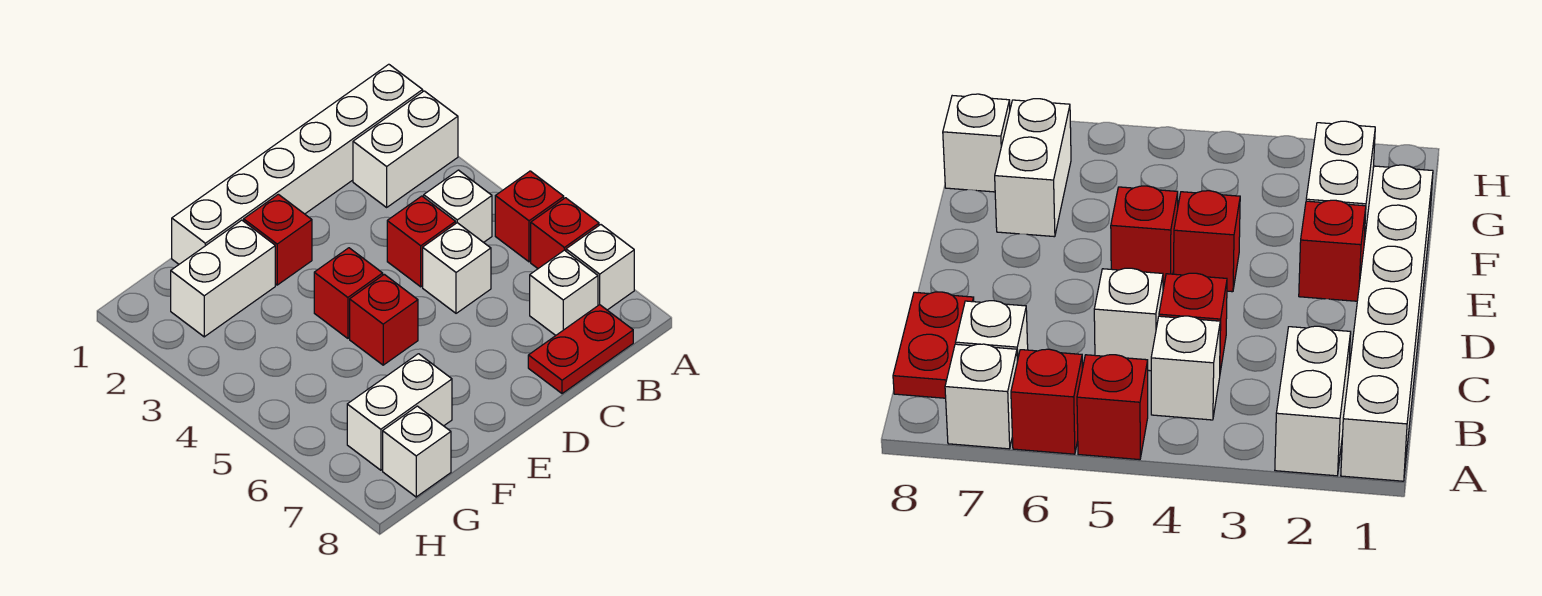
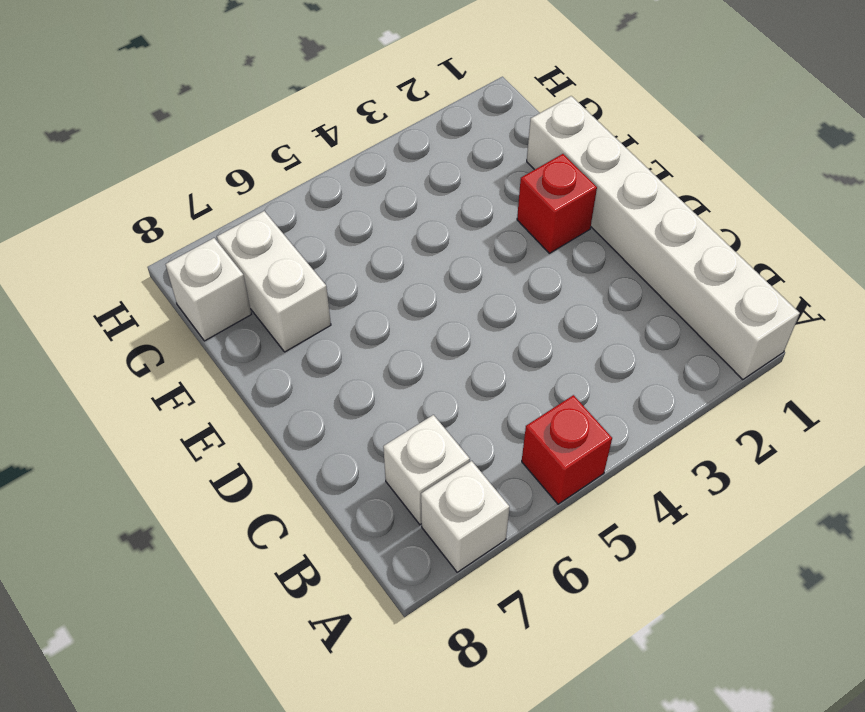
none -> white 1x2 brick [353,91,458,207]
none -> red 1x1 brick [531,198,599,268]
none -> white 1x1 brick [424,170,492,242]

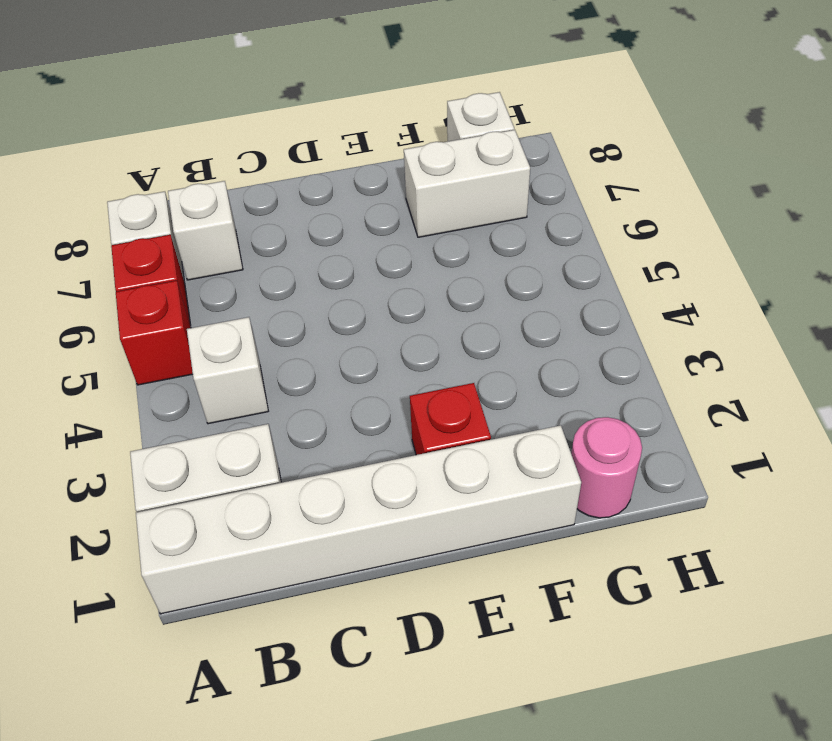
pink 1x1 round brick [571,417,642,518] -> none
none -> red 1x2 plate [528,305,633,394]
none -> red 1x1 brick [387,196,456,287]
none -> white 1x1 brick [423,223,491,313]

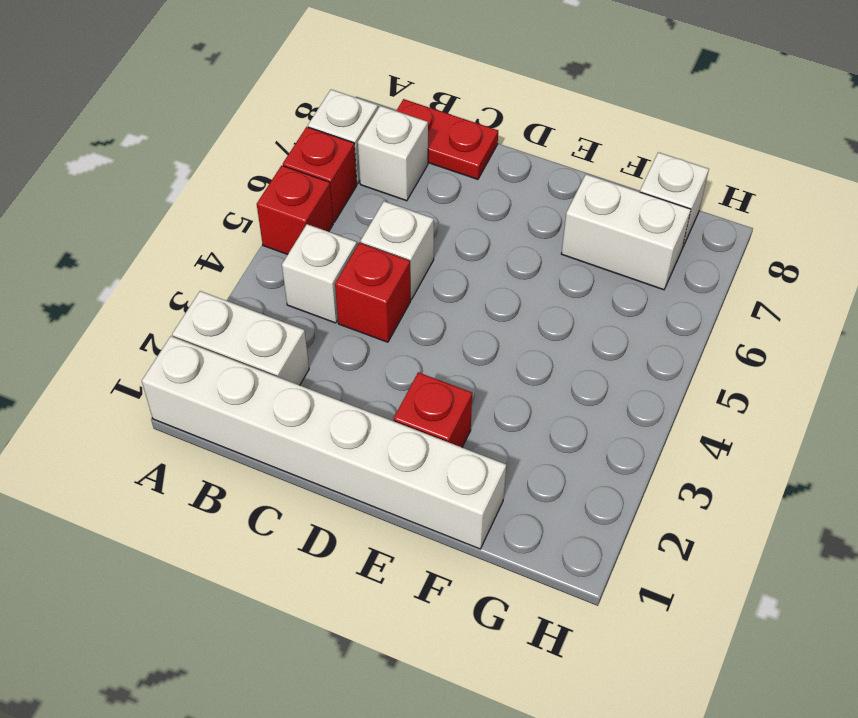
none -> red 1x1 brick [314,248,383,338]
none -> red 1x1 brick [350,274,418,365]
none -> white 1x2 brick [171,220,275,337]

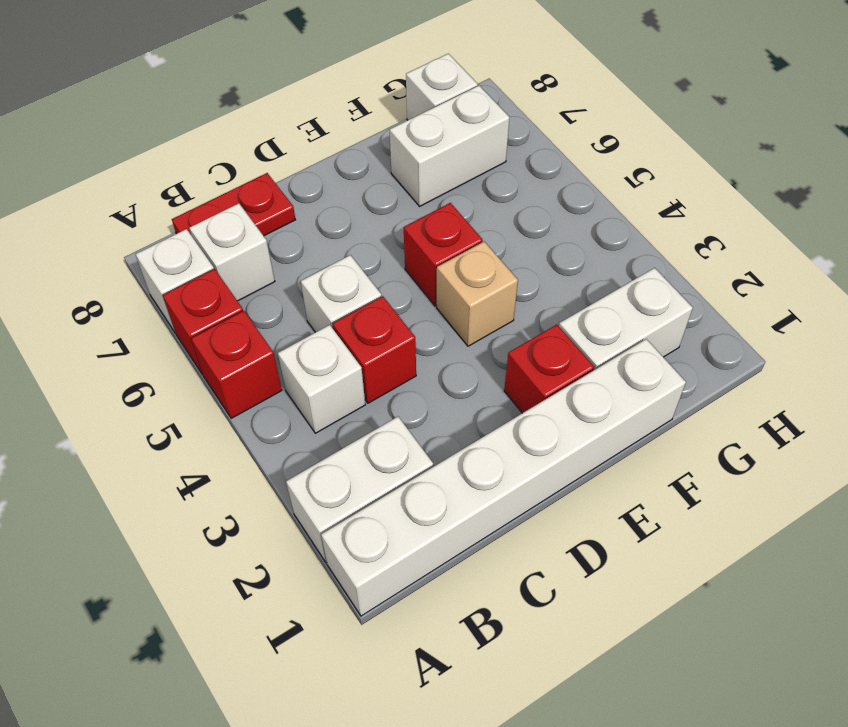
tan 1x1 brick [437,242,518,346] -> red 1x1 brick [314,248,383,338]

